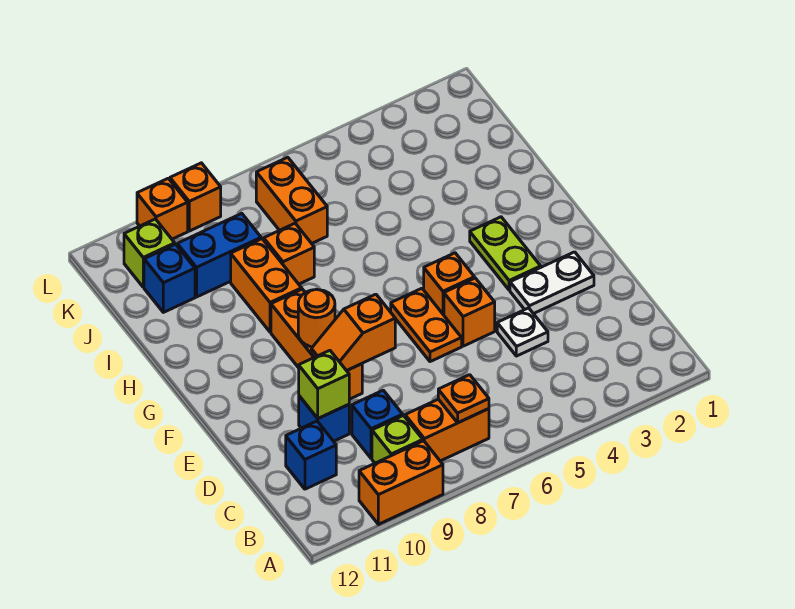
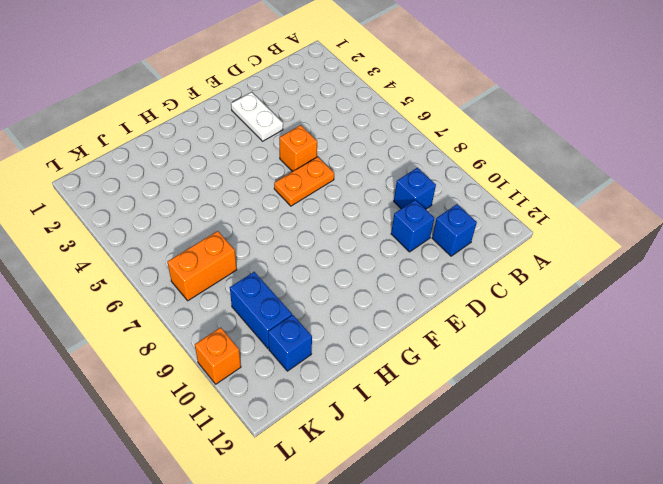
none -> orange 1x2 brick [359,441,443,524]
none -> orange 1x2 brick [405,399,489,461]
none -> lime 1x1 brick [372,416,423,463]

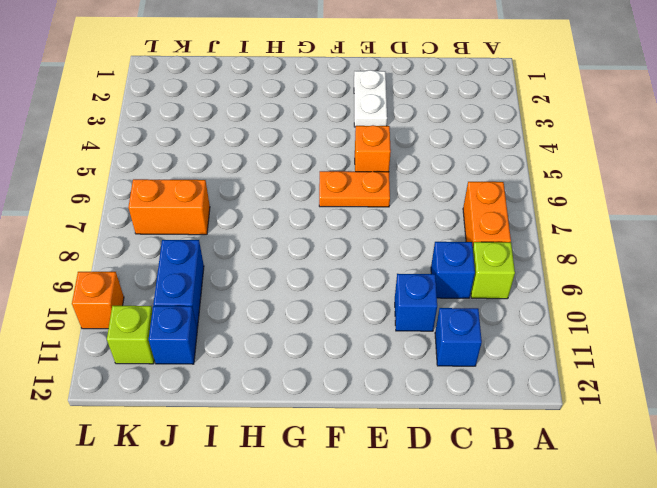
none -> orange 1x2 brick [359,441,443,524]
none -> white 1x1 plate [497,308,548,356]
none -> orange 1x3 brick [271,289,362,399]

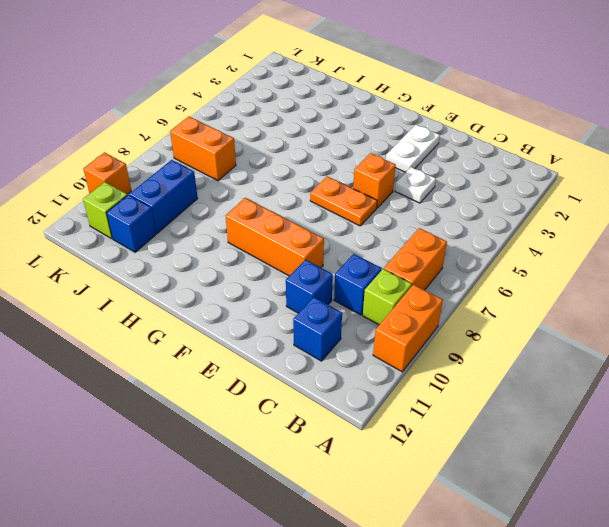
none -> lime 1x2 plate [470,217,541,290]
none -> orange 1x1 brick [424,253,474,315]
none -> orange 1x2 brick [231,239,302,332]

